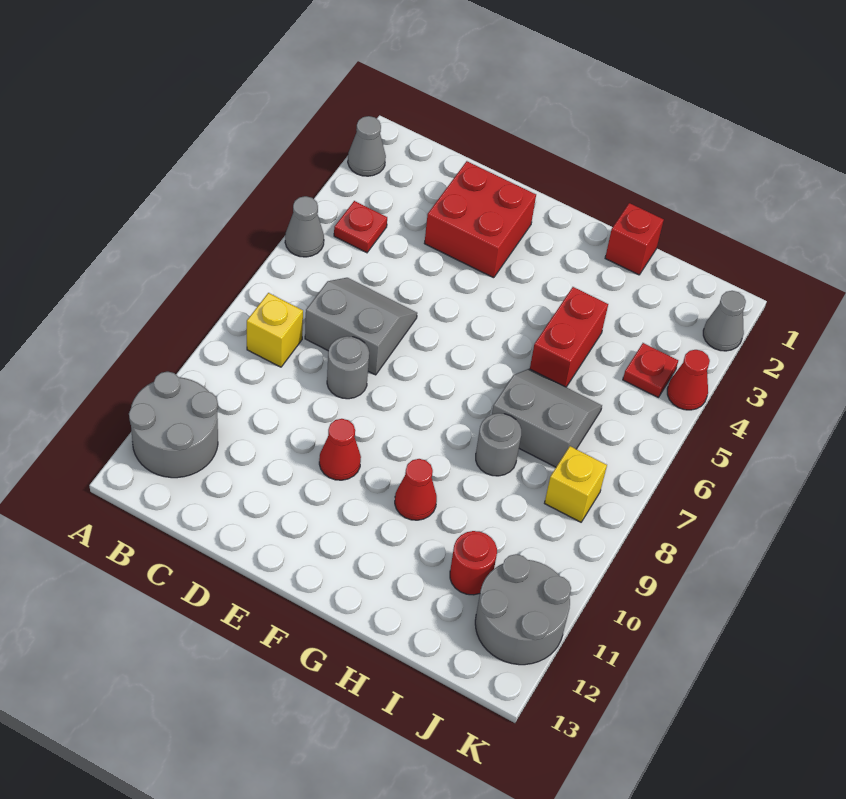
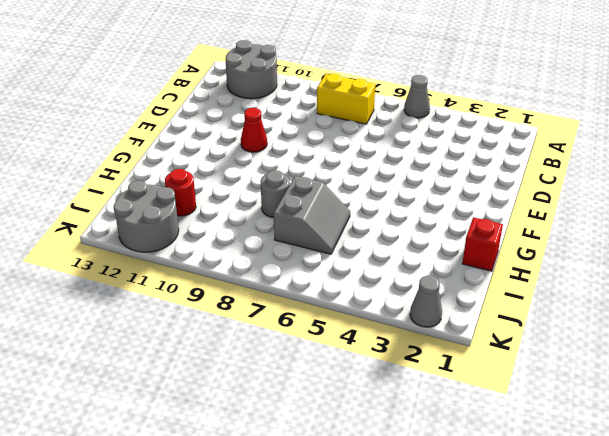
yellow 1x2 brick [317,74,375,124] -> yellow 1x1 brick [247,293,303,367]
none -> grey 1x1 cone [348,116,386,176]
none -> red 1x1 plate [334,201,387,253]
none -> grey 2x2 slope [305,278,417,375]

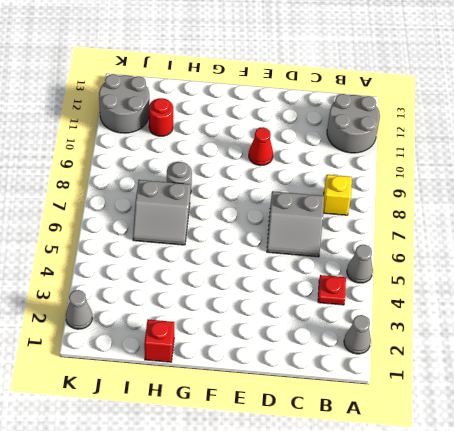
none -> red 2x2 brick [424,161,536,278]
none -> grey 1x1 round brick [327,336,369,399]
none -> red 1x1 cone [395,459,437,520]

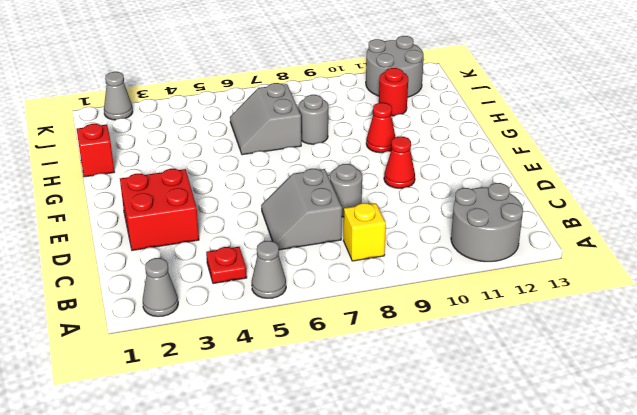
none -> red 1x2 brick [530,287,608,387]
none -> red 1x1 plate [623,343,678,397]
none -> yellow 1x1 brick [545,446,607,522]

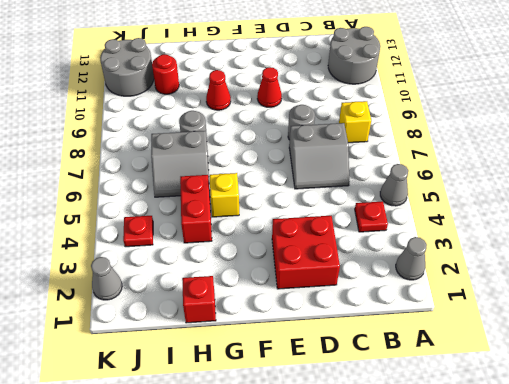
yellow 1x1 brick [210,173,239,217] -> yellow 1x1 brick moved to [545,446,607,522]
none -> red 1x1 cone [667,350,710,410]

